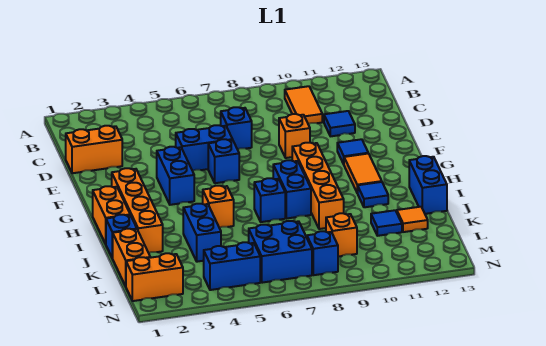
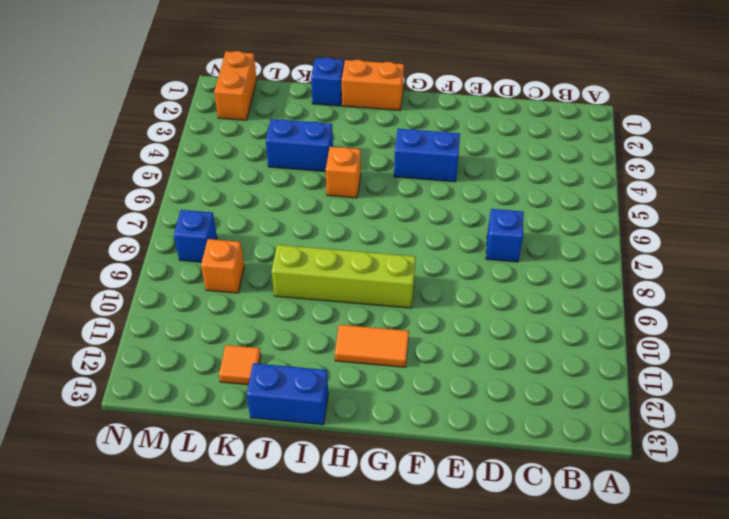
lime 1x4 brick [272,245,416,308] -> orange 1x4 brick [292,143,344,229]
none -> orange 1x2 tile [285,86,322,124]
none -> orange 1x2 brick [66,126,122,173]
none -> blue 1x1 tile [324,111,355,136]

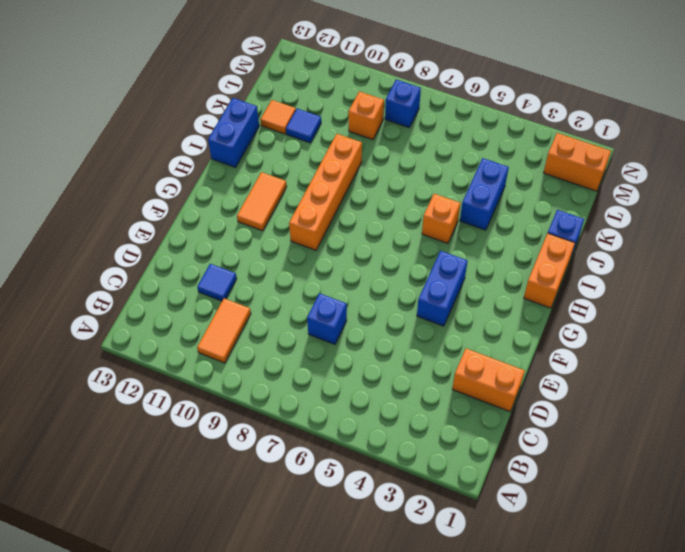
none -> blue 1x2 brick [176,125,233,171]
none -> orange 1x1 brick [279,114,310,158]
none -> blue 1x1 brick [208,139,239,183]

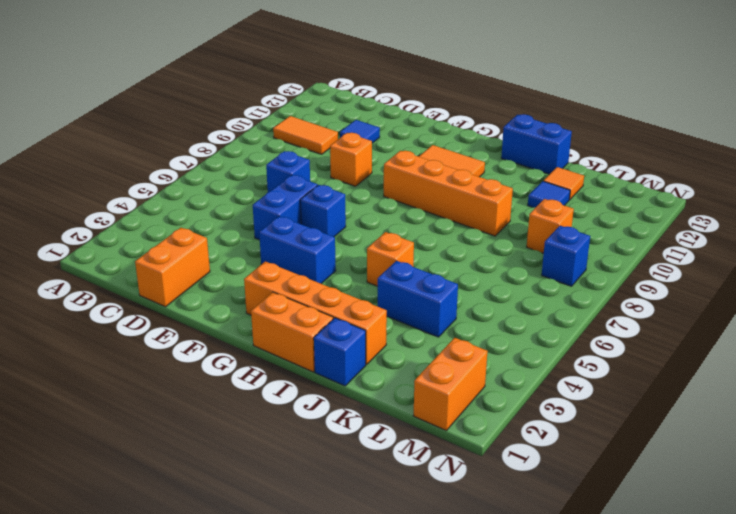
none -> blue 1x1 tile [337,139,368,164]
none -> blue 1x2 brick [273,160,311,218]
none -> blue 1x1 brick [254,178,285,222]

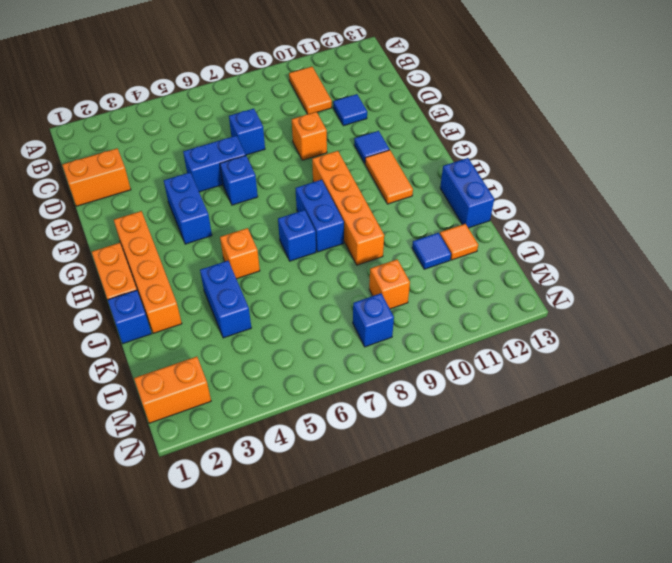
none -> blue 1x1 tile [358,182,388,207]
none -> orange 1x2 brick [112,229,150,286]
none -> blue 2x2 brick [249,221,312,283]

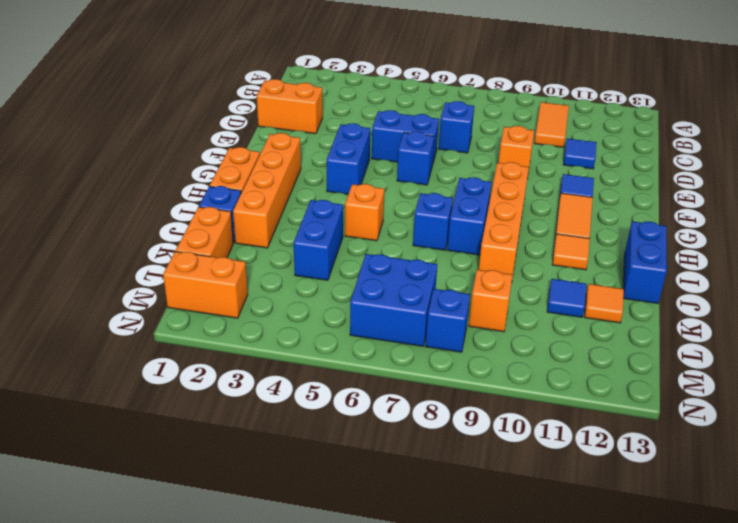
orange 1x1 tile [552,234,590,270] -> blue 1x1 tile [358,182,388,207]
none -> blue 1x2 brick [204,242,260,290]

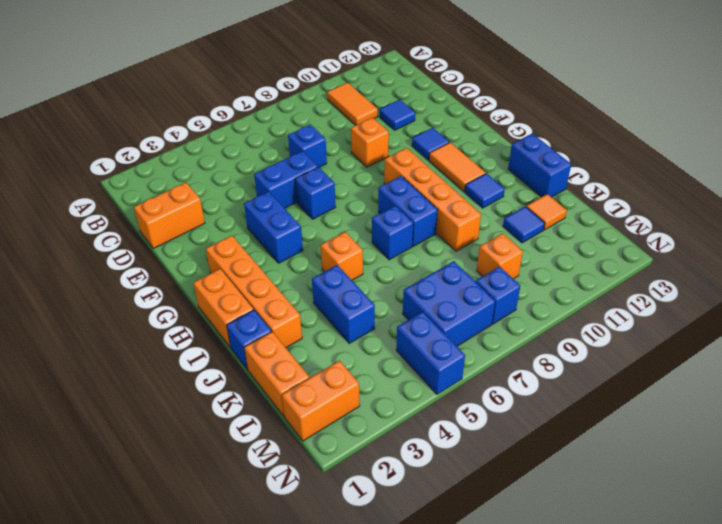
blue 1x2 brick [396,312,465,394] -> blue 1x2 brick turned to [204,242,260,290]

